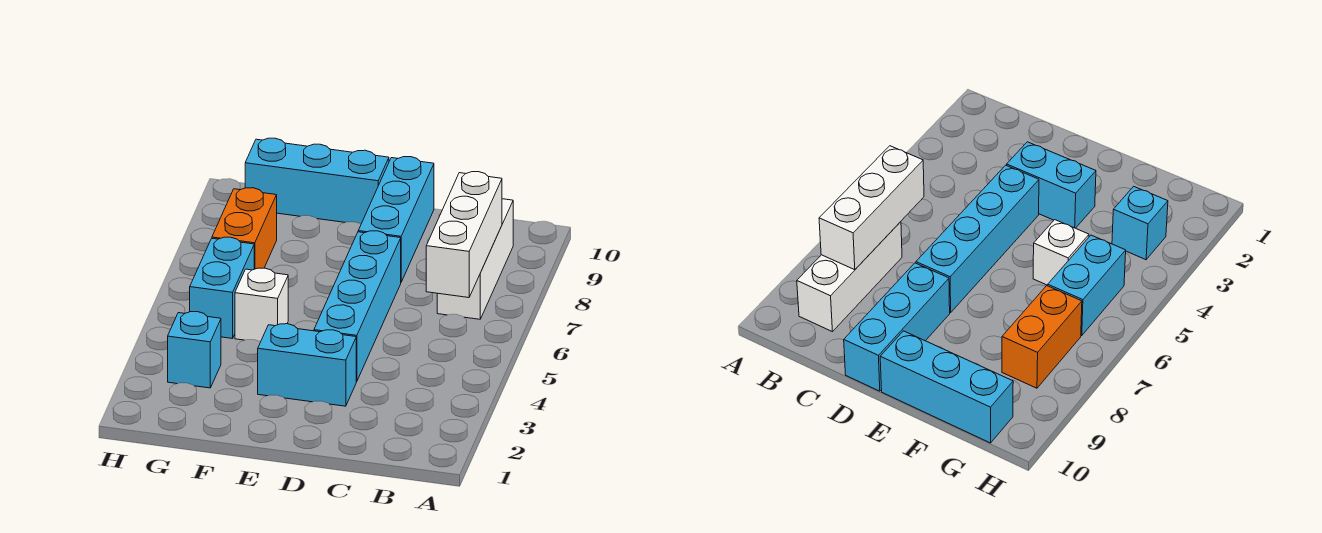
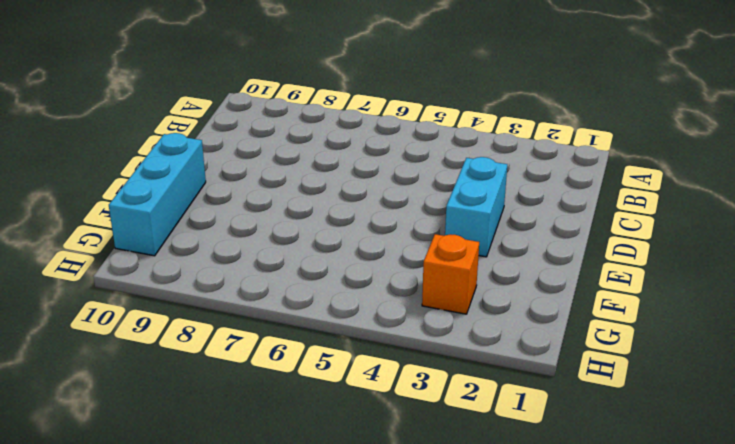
orange 1x1 brick [422,234,479,314] -> cyan 1x1 brick [168,312,221,388]
none -> white 1x3 brick [437,199,513,319]
none -> cyan 1x4 brick [314,231,401,382]

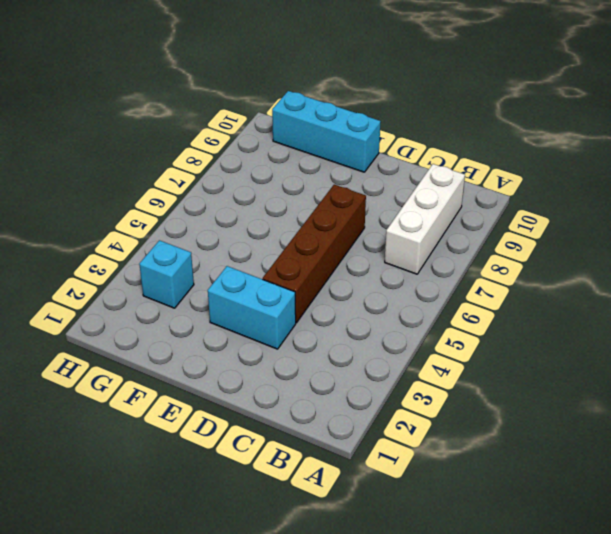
brown 1x4 brick [263,185,366,323] -> cyan 1x4 brick [314,231,401,382]
none -> cyan 1x3 brick [358,157,434,282]
none -> white 1x1 brick [235,268,288,342]

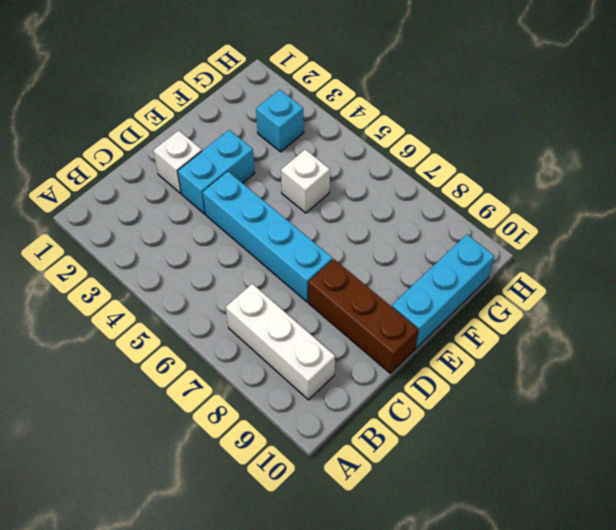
white 1x1 brick [153,130,202,193] -> none
brown 1x3 brick [308,259,419,373] -> cyan 1x3 brick [358,157,434,282]
none -> cyan 1x2 brick [190,237,254,339]
none -> orange 1x2 brick [212,188,277,269]

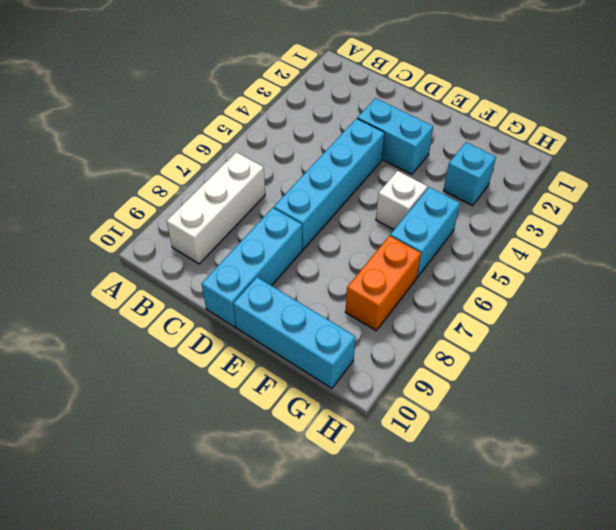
none -> white 1x3 brick [426,172,502,298]

